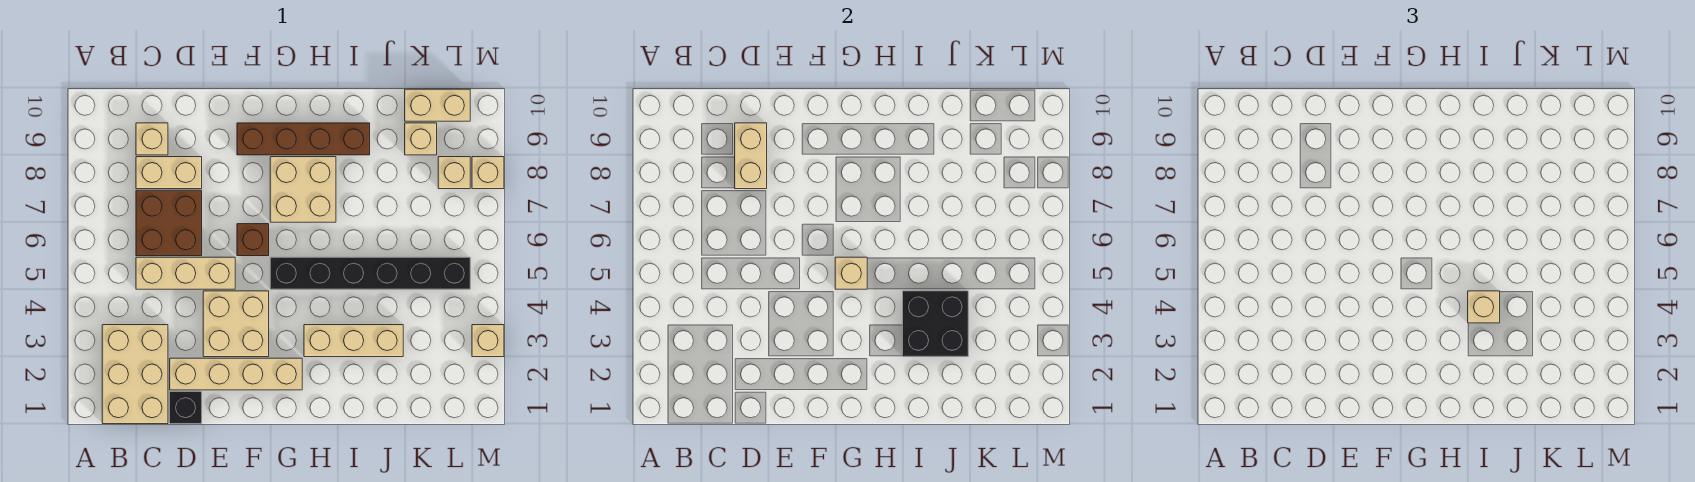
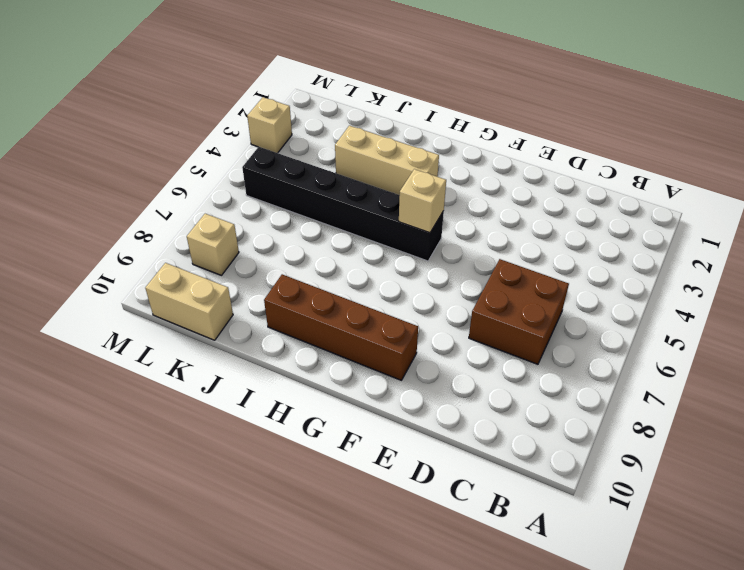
none -> tan 2x3 brick [102,325,168,424]
none -> tan 1x3 brick [136,257,235,289]
none -> tan 1x2 brick [136,157,202,189]

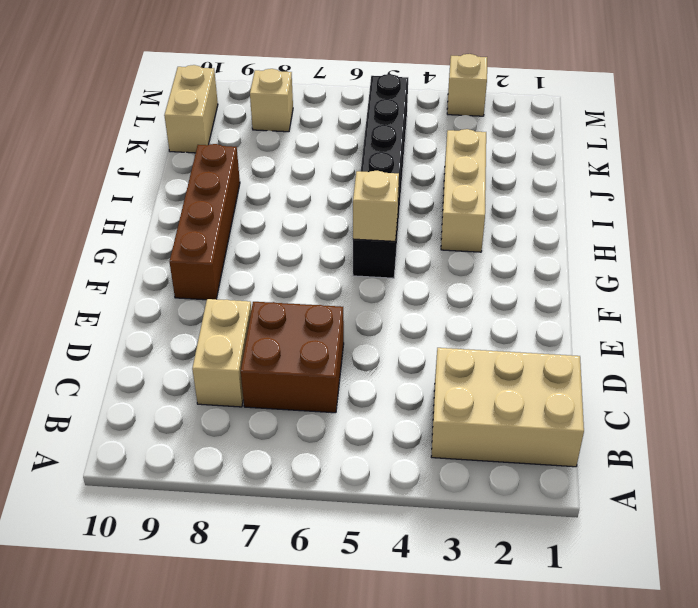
none -> tan 1x3 brick [136,257,235,289]
none -> tan 1x1 brick [136,123,168,155]
none -> black 1x1 brick [170,392,202,424]

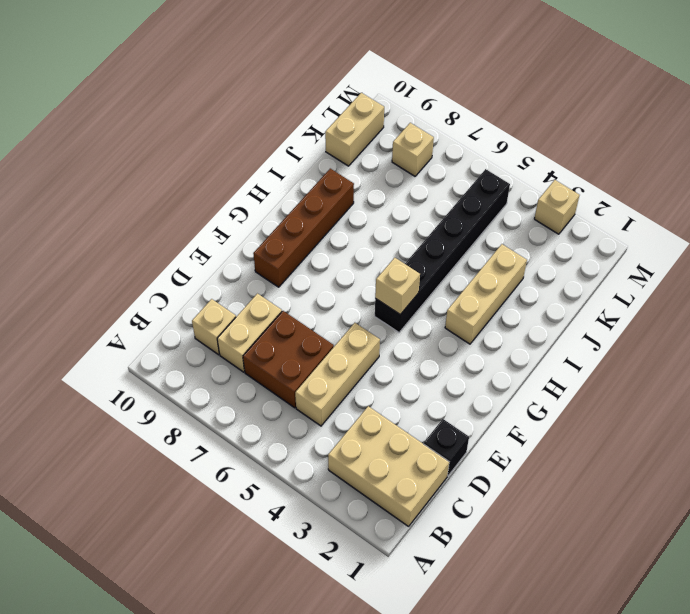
none -> tan 1x4 brick [170,358,302,390]
none -> tan 2x2 brick [203,291,269,357]
none -> brown 1x1 brick [237,224,269,256]

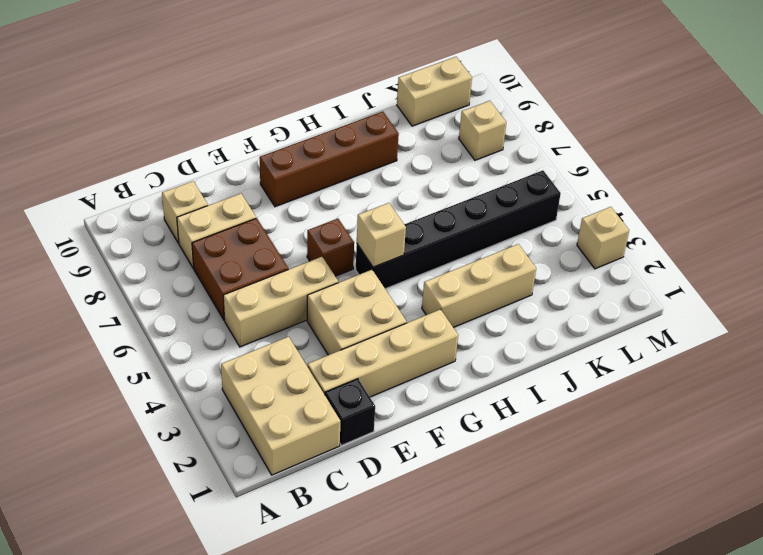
none -> tan 2x2 brick [270,157,336,222]
none -> tan 1x1 brick [405,123,437,155]
none -> tan 1x1 brick [472,157,504,189]

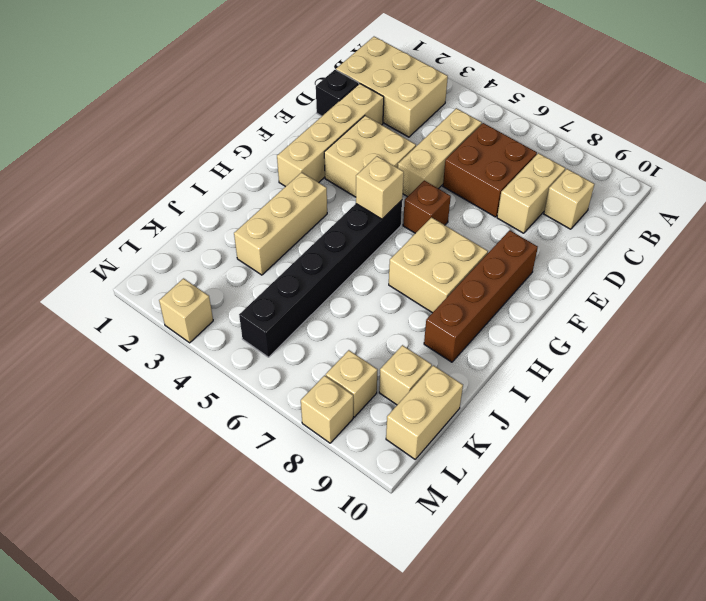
none -> tan 1x2 brick [735,123,767,189]
none -> black 2x2 brick [903,291,968,357]
none -> tan 1x1 brick [1468,291,1500,323]

